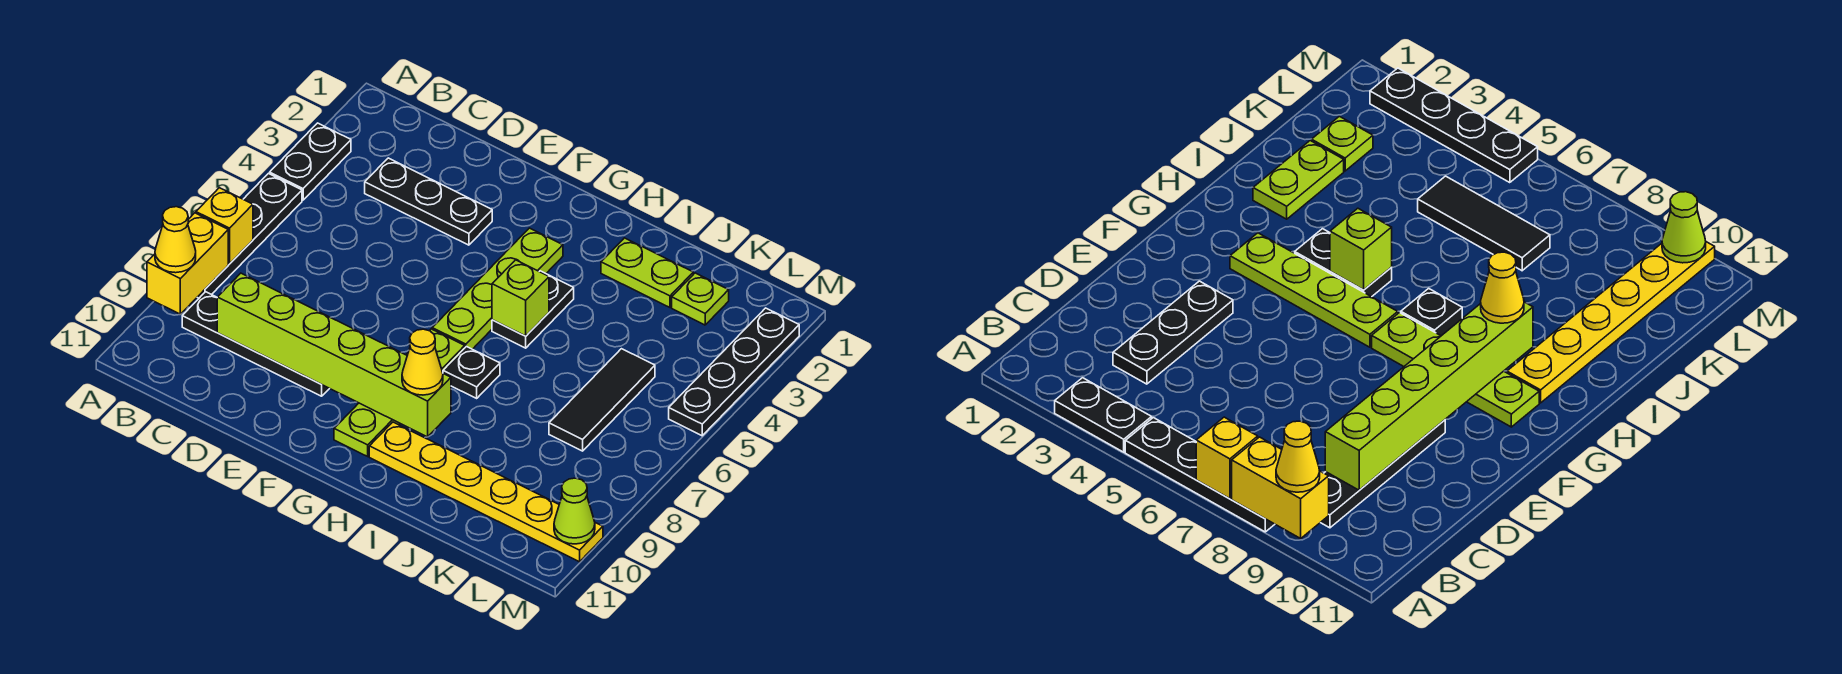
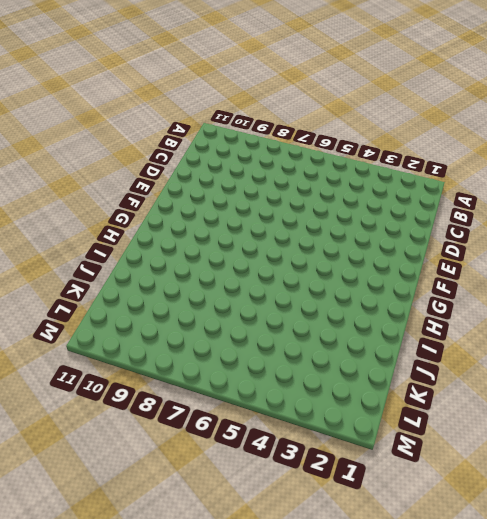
none -> black 1x2 plate [270,123,351,200]
none -> black 1x4 plate [197,174,302,298]
none -> black 1x4 plate [182,292,329,396]

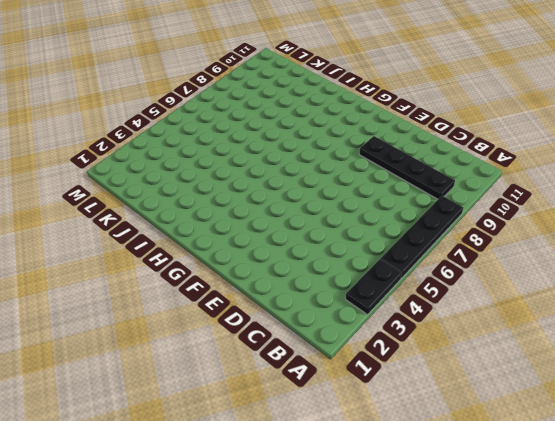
none -> black 1x3 plate [365,158,492,245]
none -> lime 1x4 plate [432,228,563,349]
none -> lime 1x4 plate [334,329,465,456]

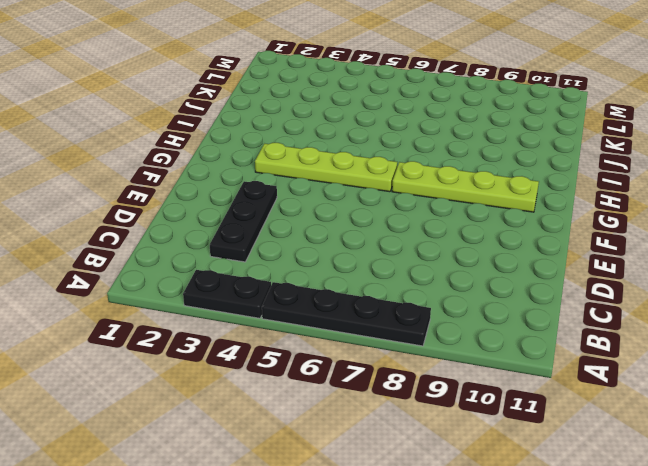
none -> black 1x4 plate [182,292,329,396]
none -> black 1x2 plate [492,271,574,348]
none -> black 1x1 plate [443,347,500,398]

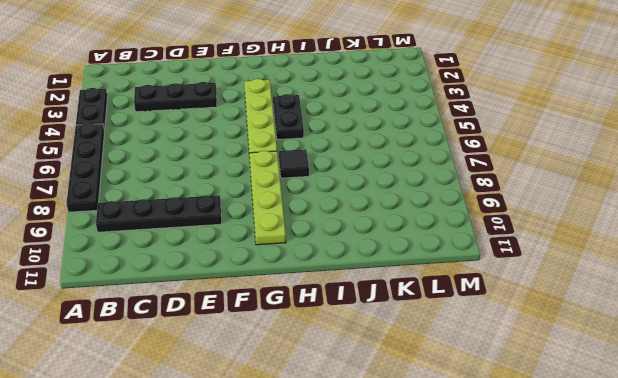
black 1x1 tile [279,149,309,178] -> black 1x1 plate [443,347,500,398]
none -> yellow 1x6 plate [369,422,603,562]
none -> lime 1x2 plate [601,238,693,307]
none -> lime 1x1 plate [672,273,729,325]

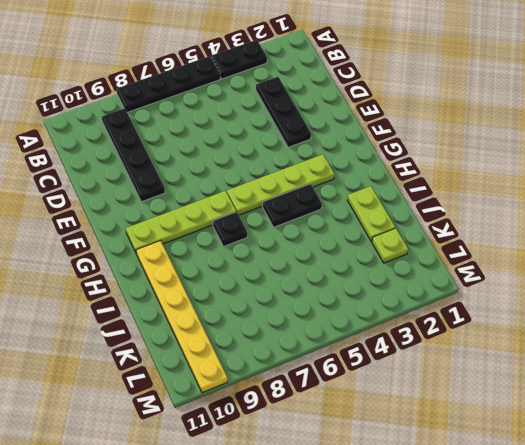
none -> black 1x3 tile [549,349,655,451]
none -> black 1x4 plate [669,308,799,436]
none -> yellow 1x1 brick [196,188,253,264]

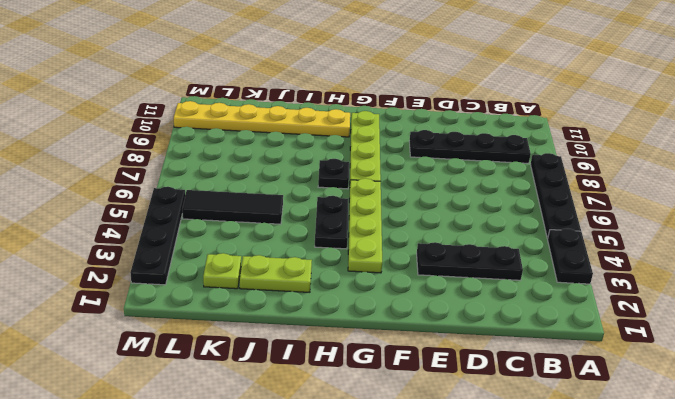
black 1x3 tile [182,190,283,224] -> black 1x3 tile turned to [549,349,655,451]
none -> yellow 1x1 brick [196,188,253,264]
none -> yellow 1x2 brick [147,213,228,314]
none -> lime 1x6 brick [217,273,451,437]

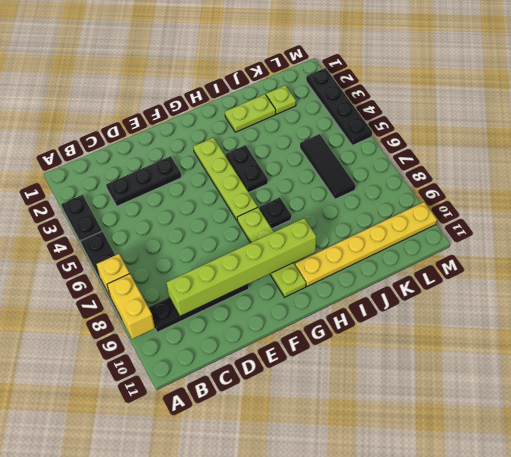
none -> lime 1x1 brick [492,260,549,336]
none -> lime 1x1 cone [554,478,595,544]
none -> yellow 1x1 cone [155,207,196,273]

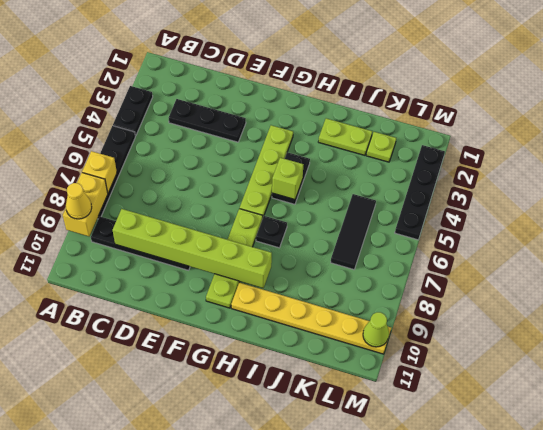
none -> yellow 1x1 cone [402,329,443,395]

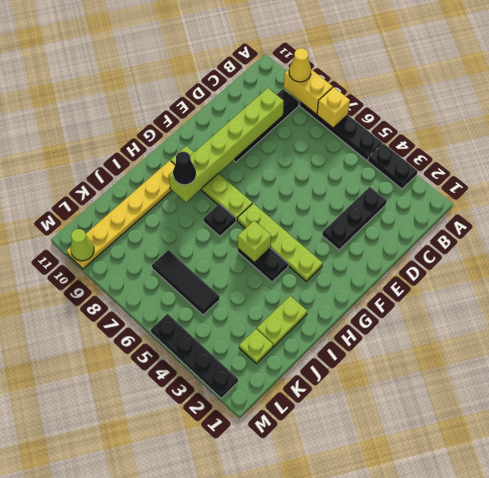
black 1x1 cone [173,152,196,185] -> yellow 1x1 cone [402,329,443,395]

